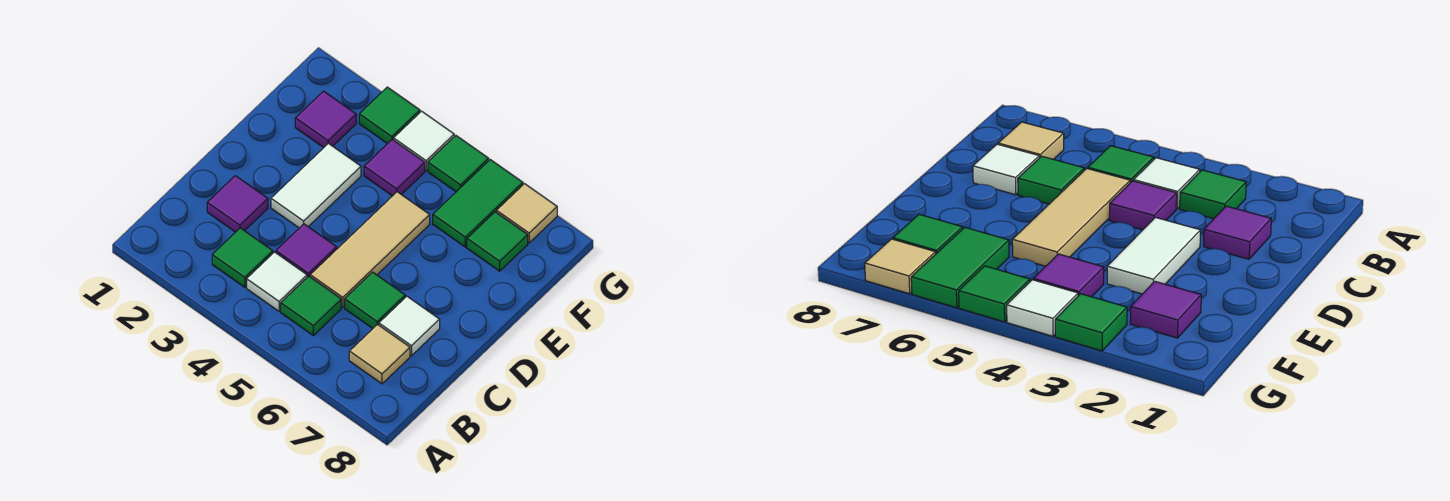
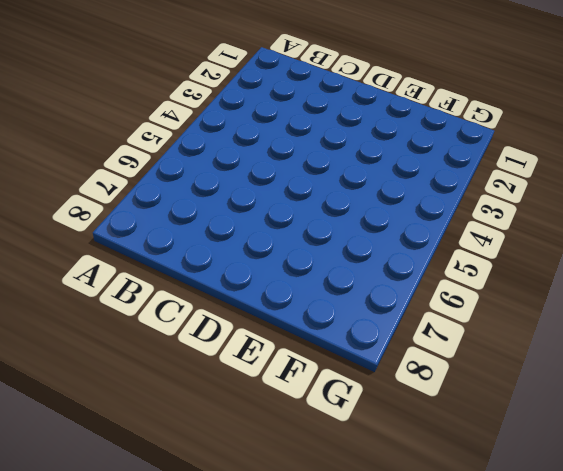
none -> green 1x1 tile [212,228,273,287]
none -> white 1x1 tile [247,252,307,311]
none -> green 1x1 tile [281,276,341,335]

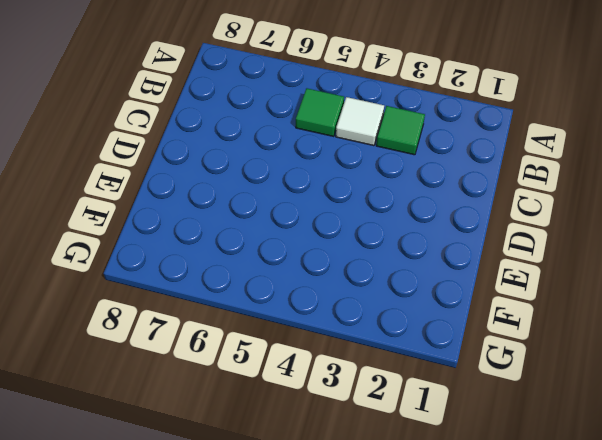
none -> tan 1x1 tile [349,324,410,384]
none -> purple 1x1 tile [207,176,268,232]
none -> purple 1x1 tile [276,224,337,277]

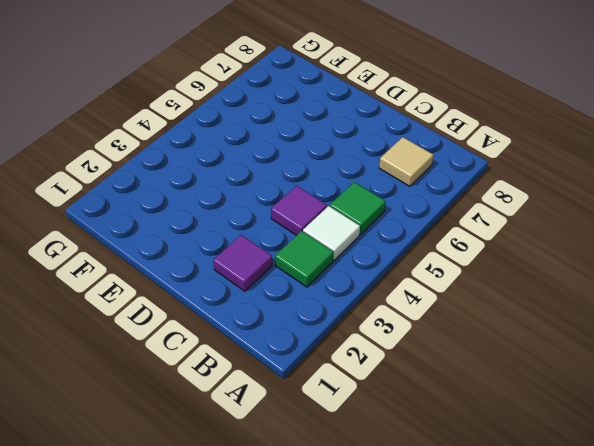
none -> tan 1x3 tile [310,192,430,307]
none -> green 1x1 tile [345,272,405,328]
none -> white 1x1 tile [379,296,440,356]

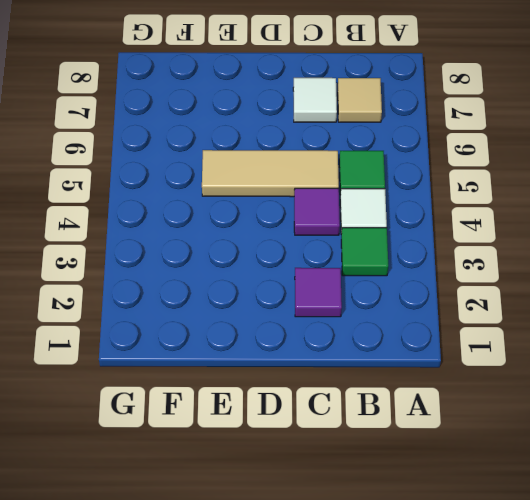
none -> green 1x1 tile [345,272,405,328]
none -> white 1x2 tile [271,143,361,228]
none -> purple 1x1 tile [295,91,356,148]

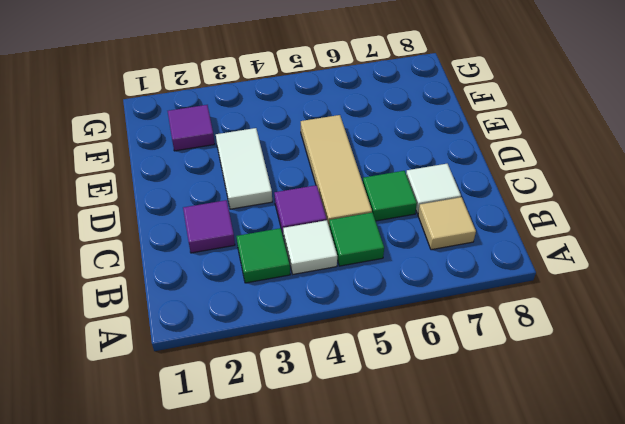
none -> purple 1x1 tile [364,140,425,196]
none -> green 1x2 tile [433,160,523,247]
none -> green 1x1 tile [467,212,528,271]

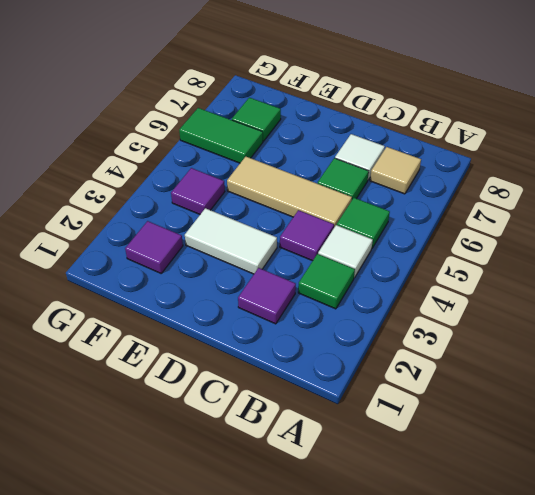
none -> green 1x1 tile [359,87,420,144]
none -> white 1x1 tile [394,111,454,171]
none -> green 1x1 tile [428,136,489,192]

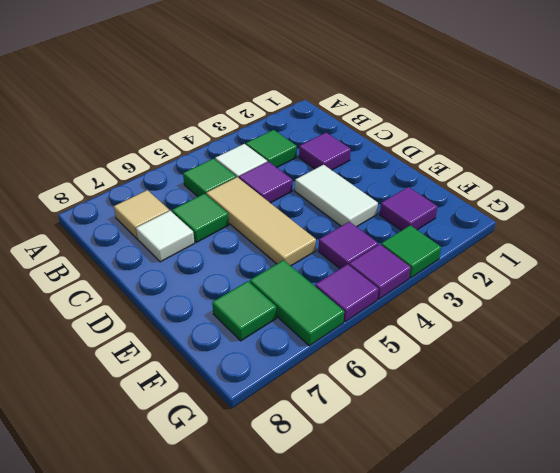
purple 1x1 tile [349,244,411,299] -> white 1x1 tile [394,111,454,171]
purple 1x1 tile [315,264,378,322] -> green 1x1 tile [428,136,489,192]
none -> tan 1x1 tile [497,184,557,243]

